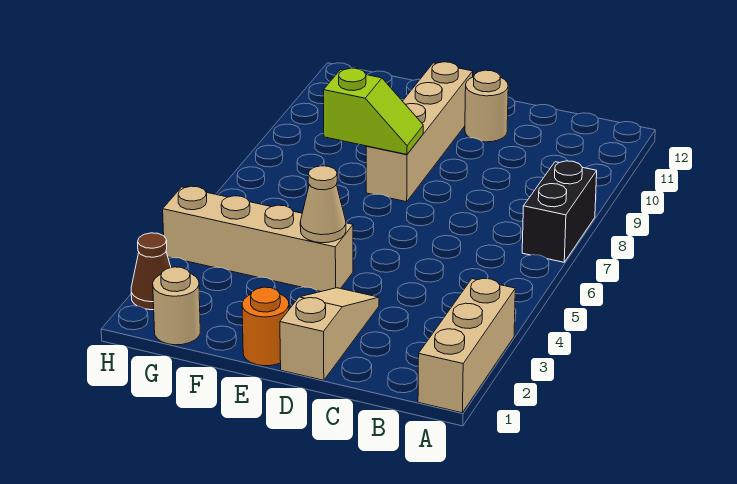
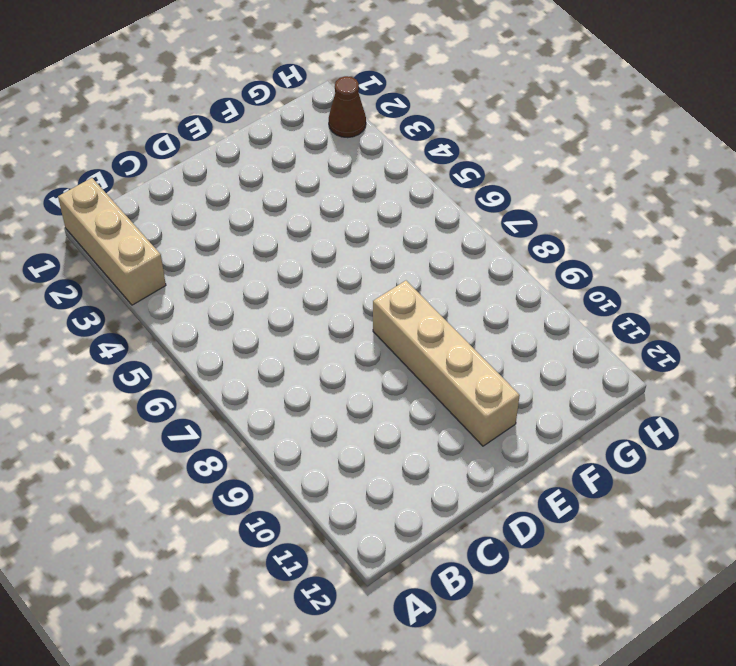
none -> black 1x2 brick [522,161,597,262]
none -> tan 1x3 slope [280,288,379,380]

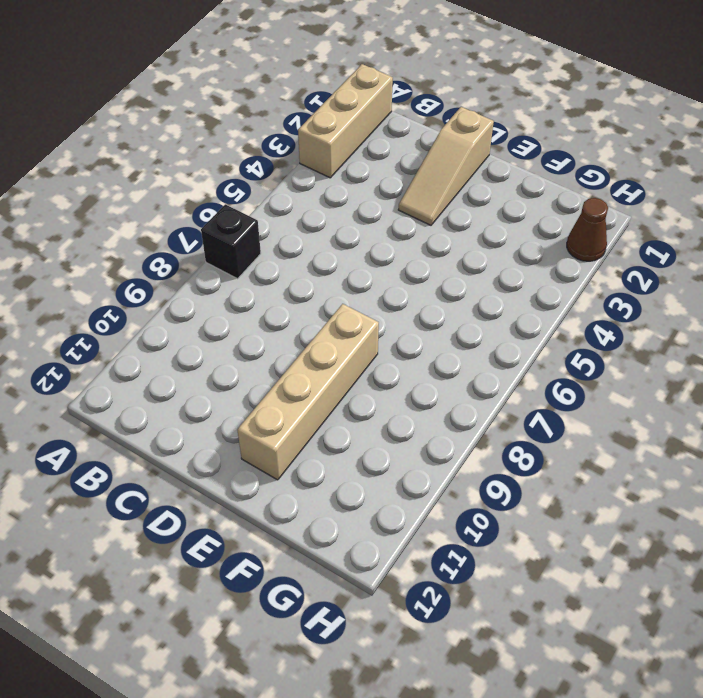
black 1x1 brick [201,204,261,279] -> black 1x2 brick [522,161,597,262]
none -> tan 1x1 round brick [465,70,508,142]
none -> orange 1x1 round brick [242,287,289,366]

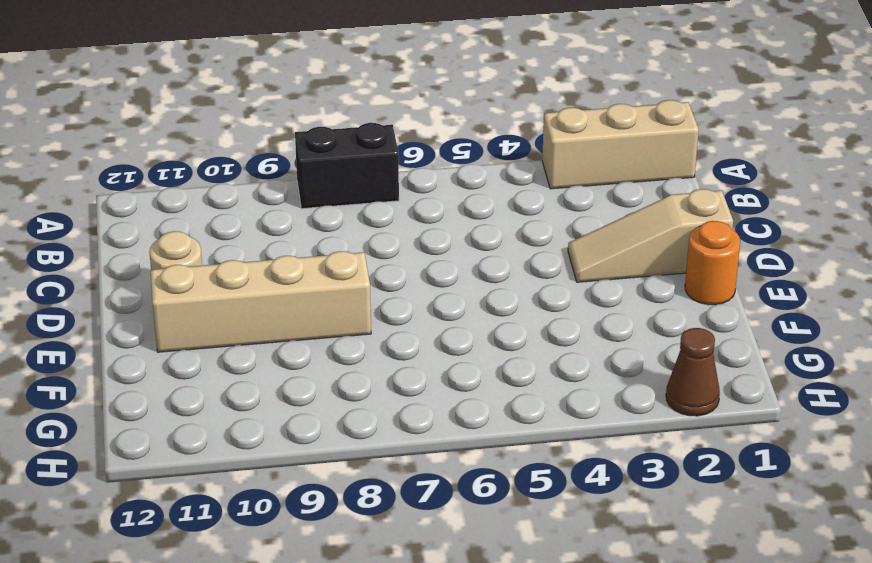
none -> tan 1x4 brick [163,186,353,292]
none -> tan 1x1 round brick [153,267,200,345]

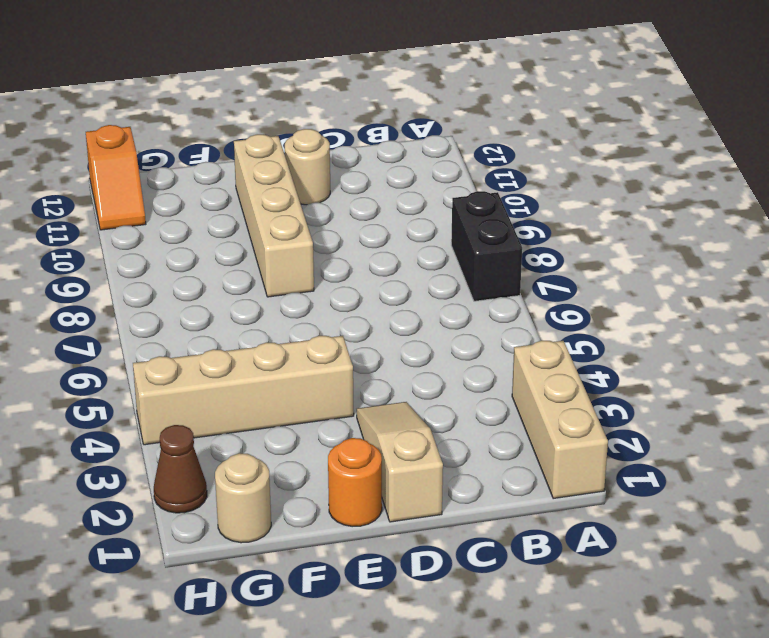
orange 1x2 slope [86,125,146,230] -> none
none -> tan 1x1 cone [300,166,346,243]
none -> lime 1x2 slope [323,68,423,154]

